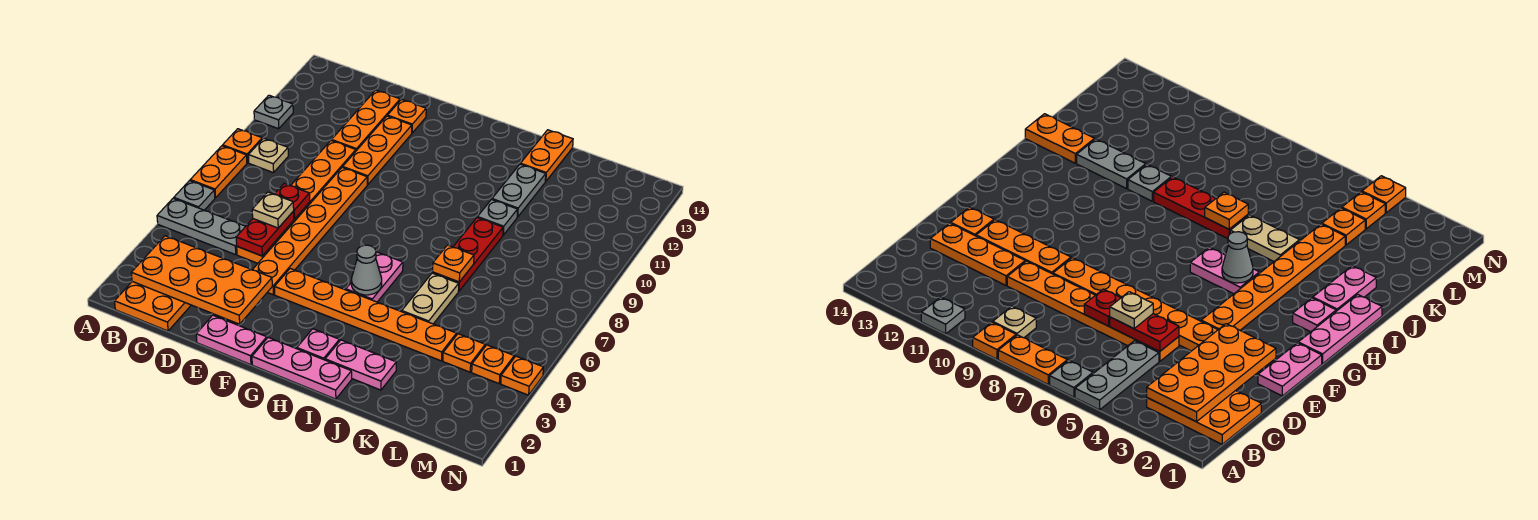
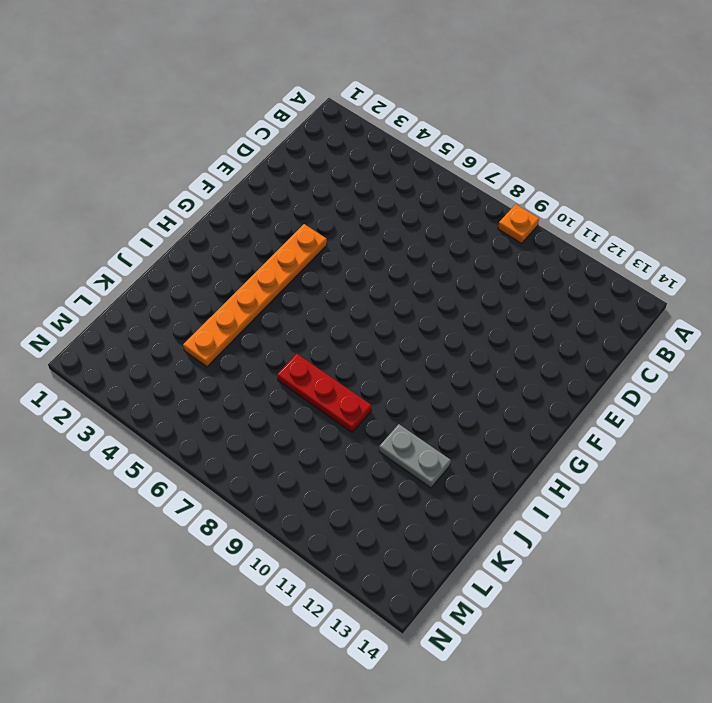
none -> grey 1x3 plate [157,198,246,255]
none -> grey 1x1 plate [174,181,215,210]
none -> orange 1x2 plate [190,146,247,198]
none -> grey 1x1 plate [254,95,293,129]

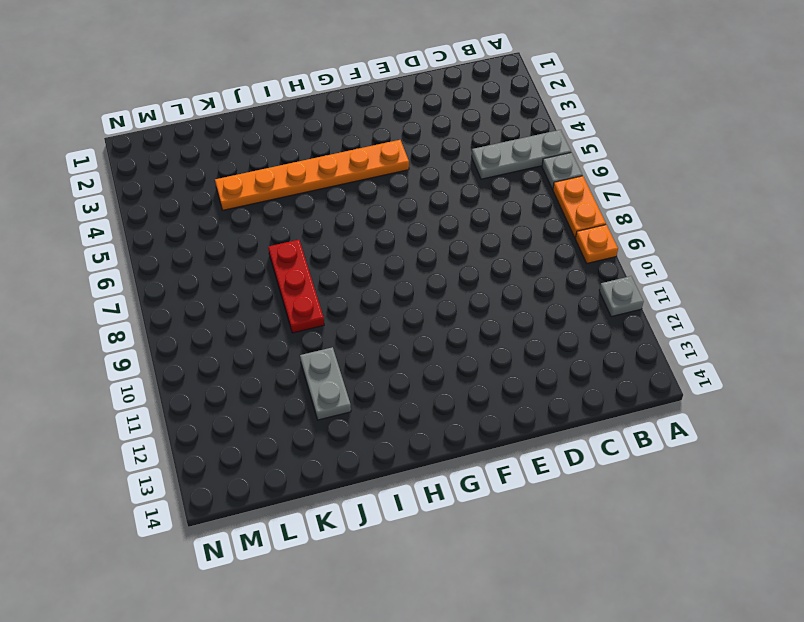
none -> orange 2x3 plate [115,282,191,331]
none -> tan 1x1 plate [249,138,288,173]
none -> orange 1x6 plate [237,140,356,263]
none -> orange 1x3 plate [332,90,400,151]

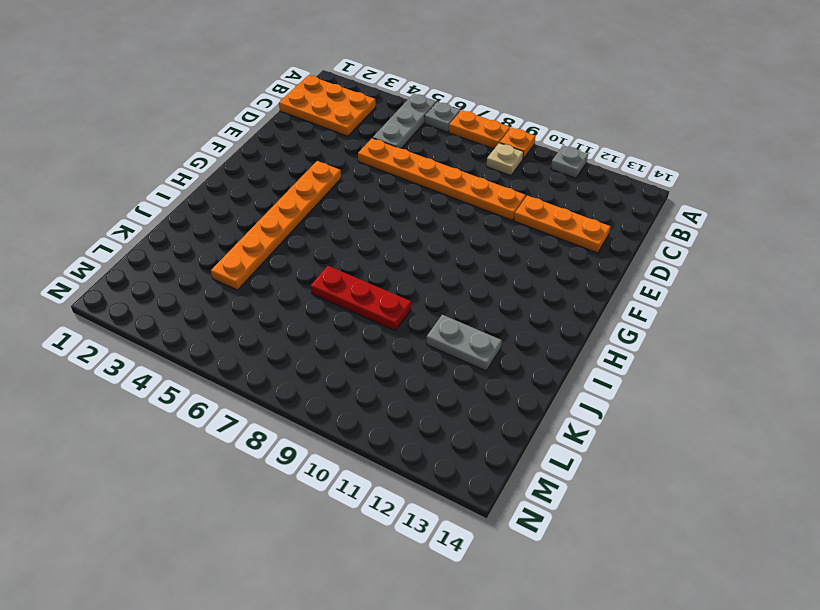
none -> pink 1x2 plate [196,315,267,365]
none -> orange 1x6 plate [253,167,367,295]
none -> orange 1x3 plate [343,116,412,185]
none -> orange 1x1 plate [388,99,426,133]

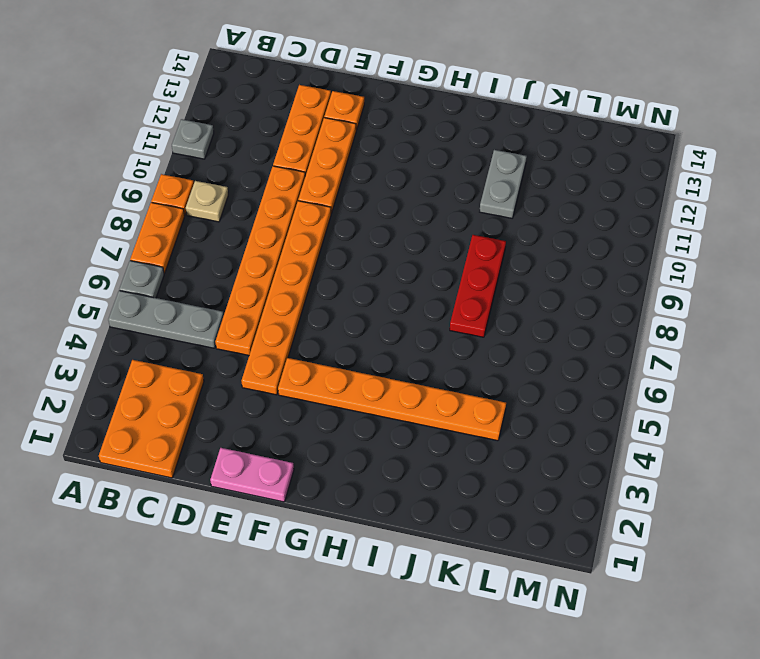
none -> pink 1x3 plate [252,337,352,399]
none -> pink 1x1 plate [297,329,339,360]
none -> pink 1x2 plate [346,252,403,302]
none -> pink 1x2 plate [325,340,396,390]

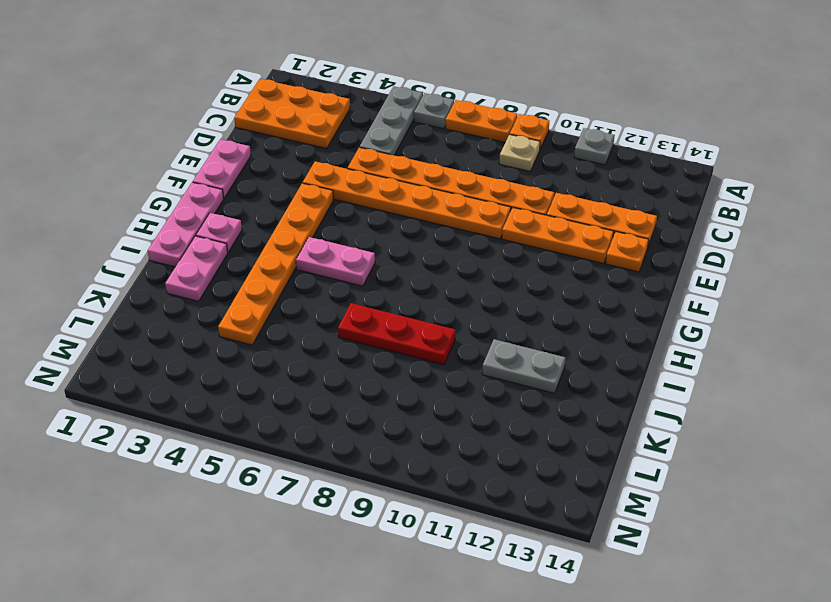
none -> tan 1x2 plate [402,273,459,324]
none -> grey 1x1 plate [478,200,518,235]
none -> orange 1x2 plate [521,130,573,181]
none -> orange 1x1 plate [443,334,485,372]

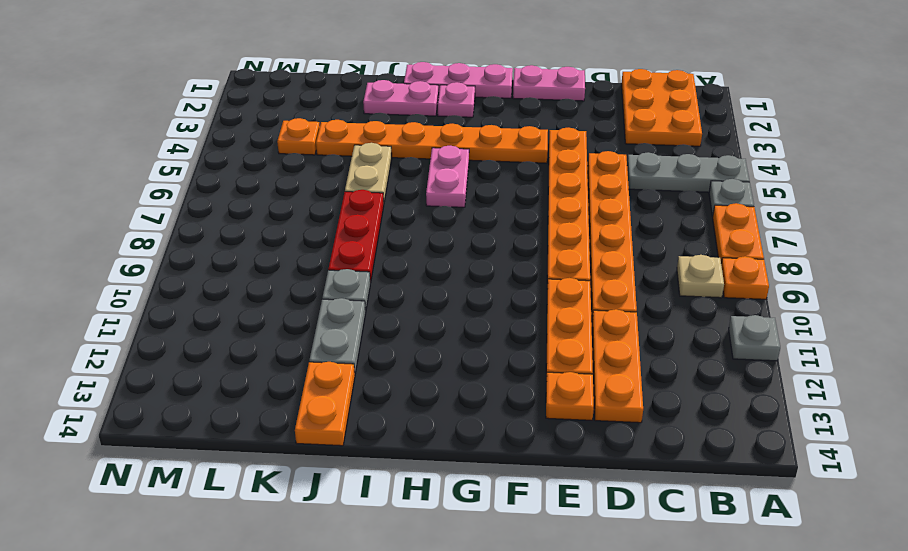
none -> orange 1x1 plate [472,345,514,384]
none -> orange 1x1 plate [501,356,543,395]
none -> orange 2x4 plate [131,236,272,324]
none -> red 1x2 plate [236,211,294,256]

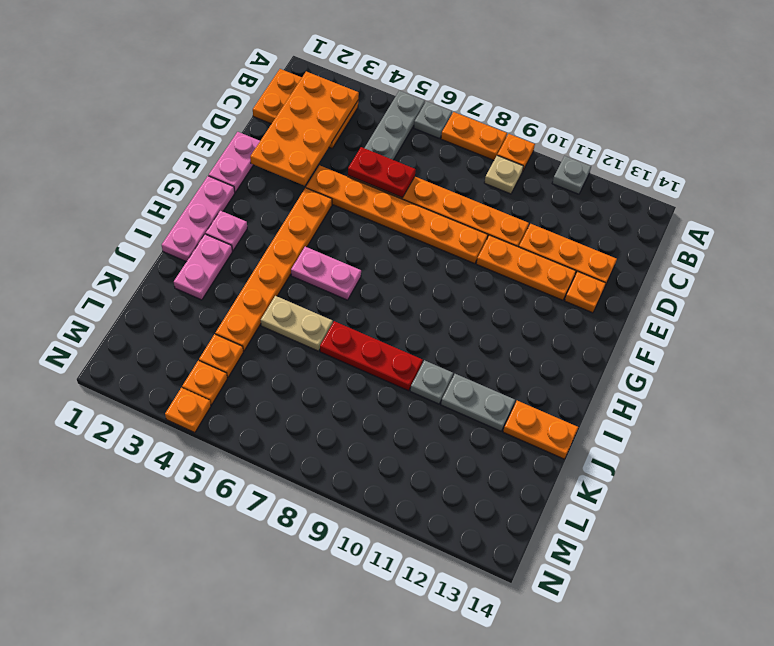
none -> red 1x1 plate [274,184,310,219]
none -> grey 1x1 cone [351,245,382,295]
none -> orange 1x1 plate [433,245,474,282]
none -> tan 1x1 plate [252,192,294,228]

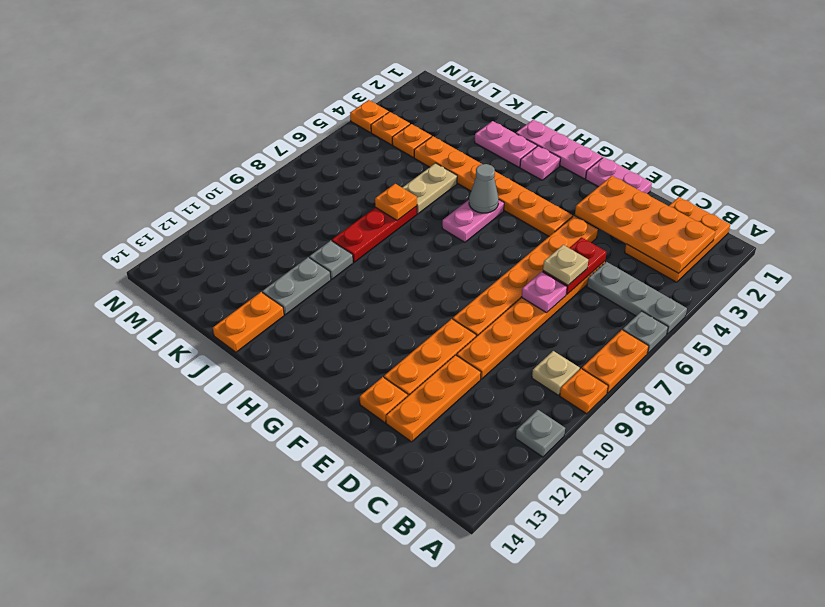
pink 1x1 plate [522,272,567,313] -> red 1x1 plate [274,184,310,219]

